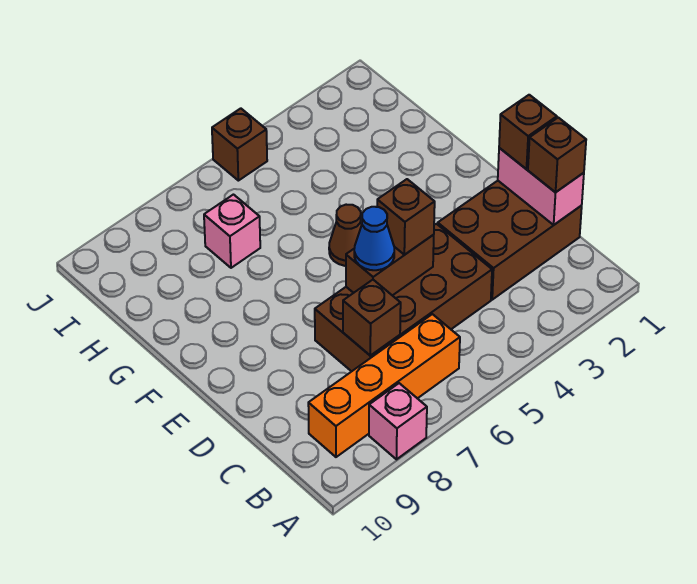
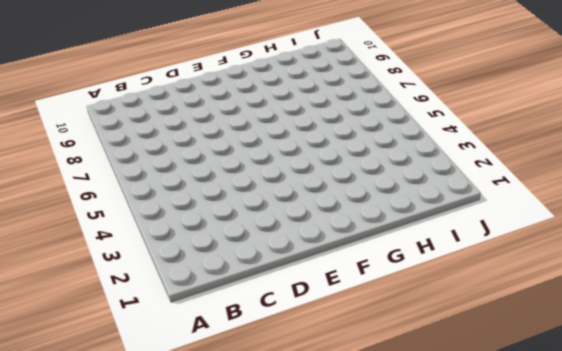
none -> pink 1x1 brick [369,383,427,459]
none -> orange 1x4 brick [308,314,460,457]
none -> brown 2x3 brick [438,181,582,300]

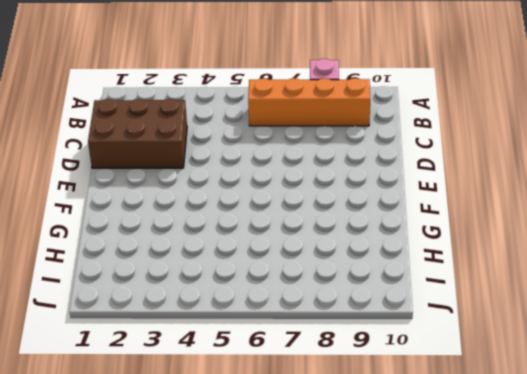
none -> brown 2x4 brick [315,224,492,371]
none -> brown 1x1 cone [329,205,362,266]
none -> pink 1x1 brick [204,195,260,268]

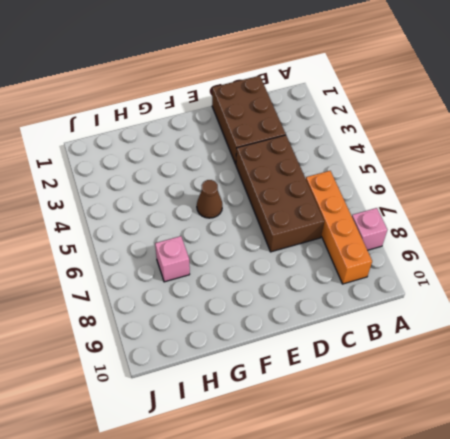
none -> brown 1x1 brick [212,108,267,181]
none -> pink 1x2 brick [498,148,584,225]
none -> brown 1x1 brick [343,280,401,356]

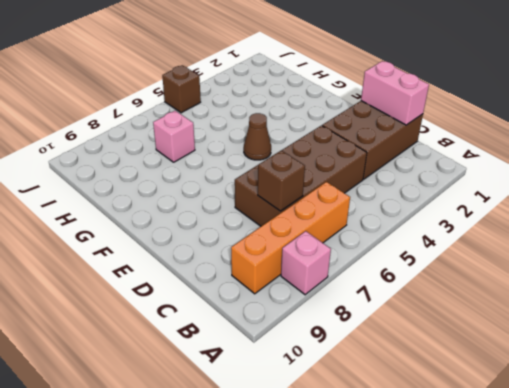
none -> brown 1x2 brick [346,235,434,296]
none -> brown 1x1 brick [528,118,586,192]
none -> brown 1x1 brick [499,95,557,169]

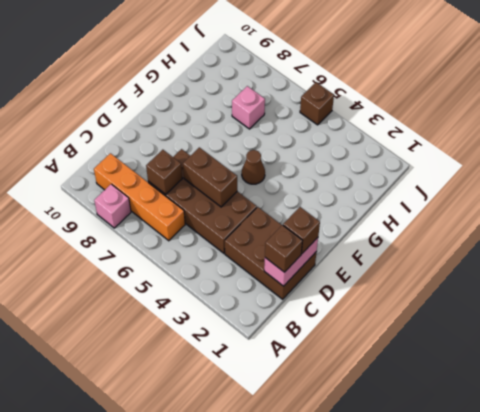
none -> brown 1x1 brick [377,179,435,255]
none -> blue 1x1 cone [354,207,394,270]

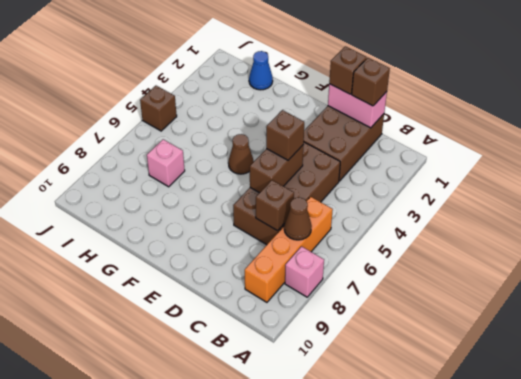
brown 1x1 cone [284,198,312,240] -> none
blue 1x1 cone [249,51,273,90] -> blue 1x1 cone moved to [354,207,394,270]

